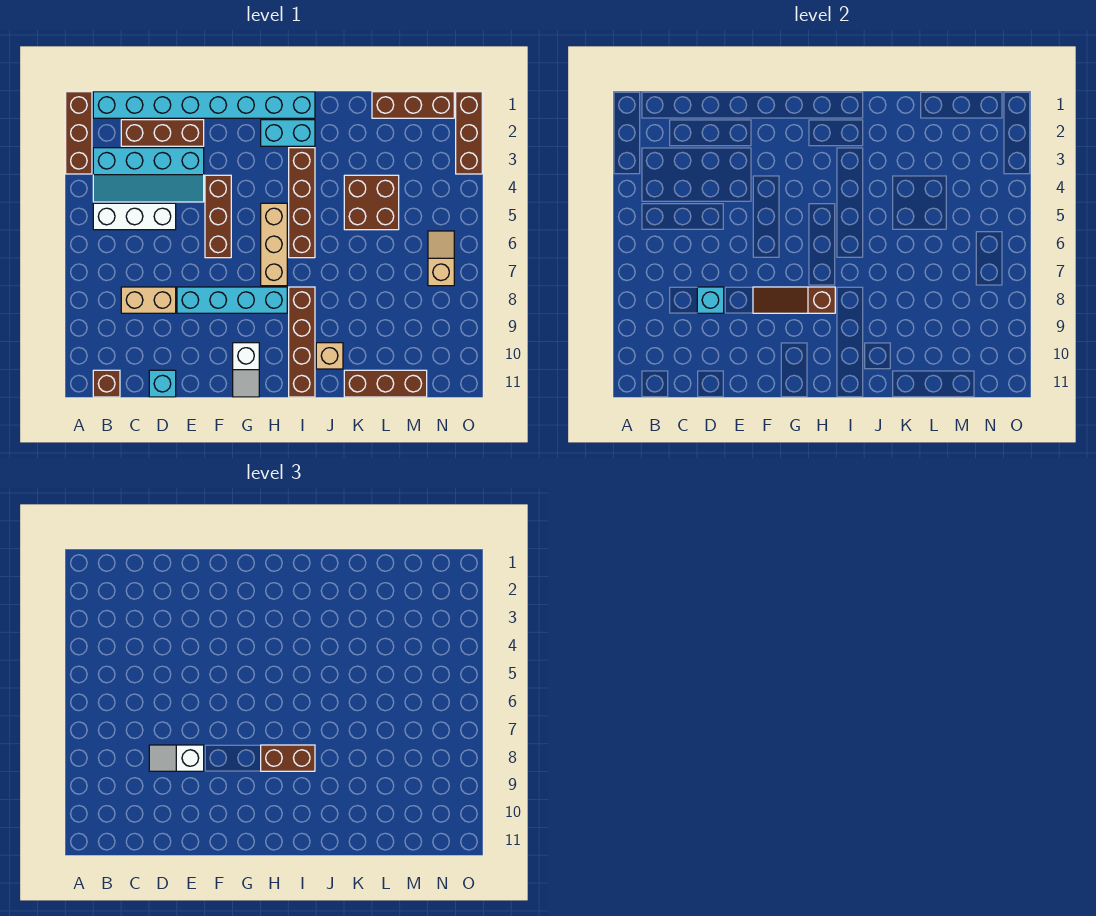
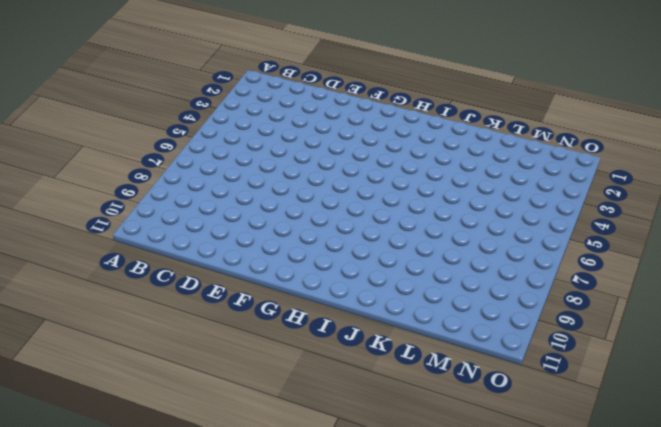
none -> brown 1x3 brick [66,92,92,174]
none -> cyan 1x8 brick [93,92,315,118]
none -> cyan 2x4 slope [93,148,204,202]

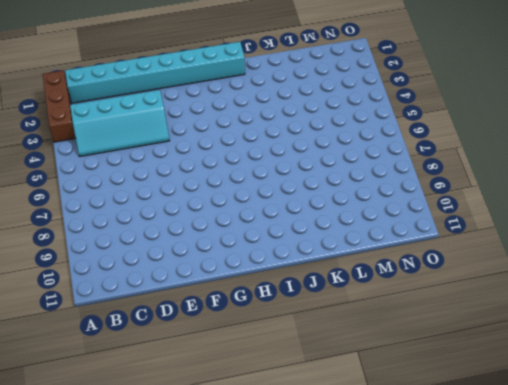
none -> white 1x3 brick [93,203,176,230]
none -> brown 1x1 brick [93,370,120,397]
none -> brown 1x3 brick [121,120,204,146]

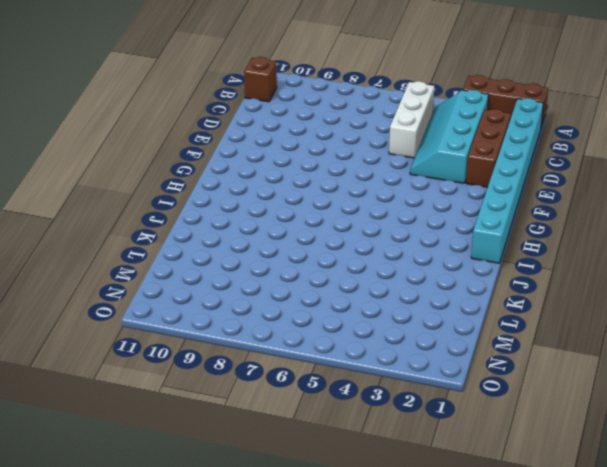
none -> tan 1x2 brick [121,287,176,313]
none -> cyan 1x1 brick [149,370,176,397]
none -> cyan 1x4 brick [177,287,287,313]

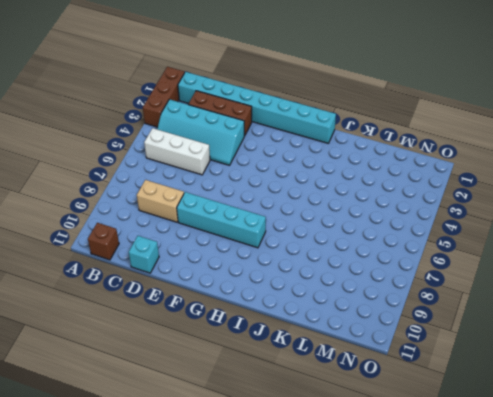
none -> brown 1x3 brick [205,175,231,258]
none -> white 1x2 slope [233,343,259,397]
none -> cyan 1x2 brick [261,120,315,146]

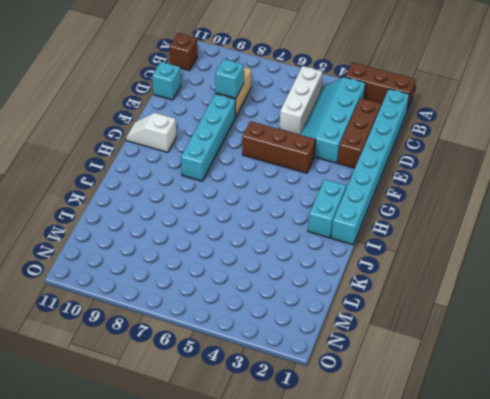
none -> tan 1x3 brick [261,203,287,286]
none -> brown 1x4 brick [289,148,315,258]
none -> brown 1x4 brick [289,287,315,397]

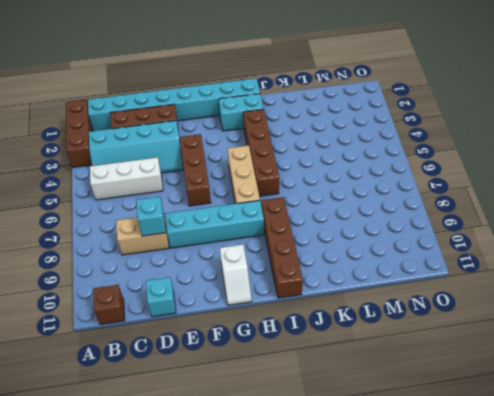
none -> tan 1x1 brick [316,343,343,369]
none -> brown 2x2 brick [344,175,399,230]
none -> brown 1x3 brick [344,370,427,397]

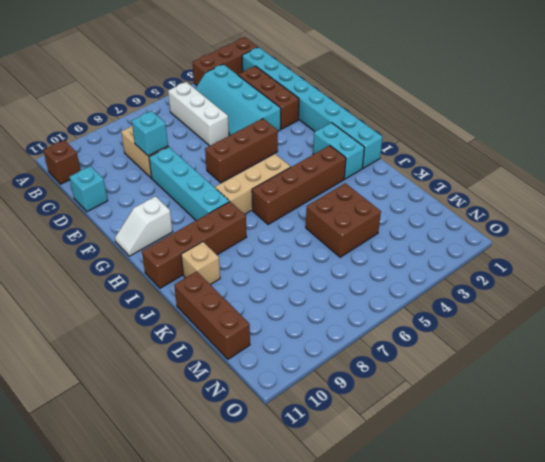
none -> brown 1x3 brick [372,92,454,118]
none -> tan 1x2 slope [428,231,454,286]
none -> brown 1x3 brick [456,92,482,174]

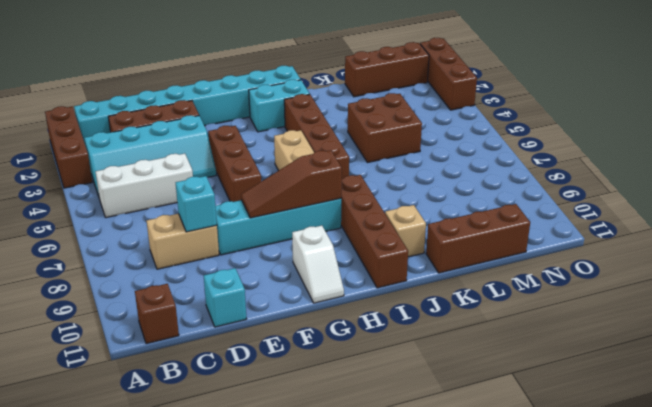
none -> tan 1x2 slope [428,231,454,286]
none -> white 1x2 slope [149,745,204,771]
none -> brown 1x2 brick [261,745,315,771]

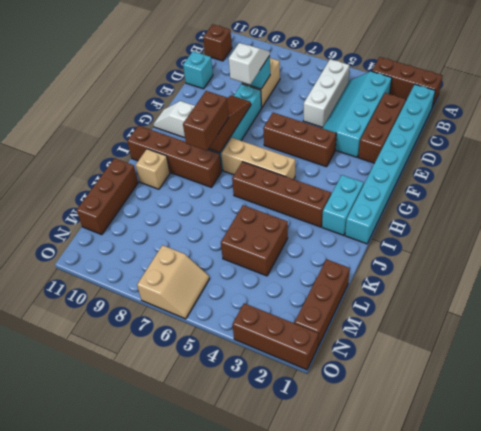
tan 2x2 slope [137,245,209,319] -> tan 1x2 slope [428,231,454,286]

